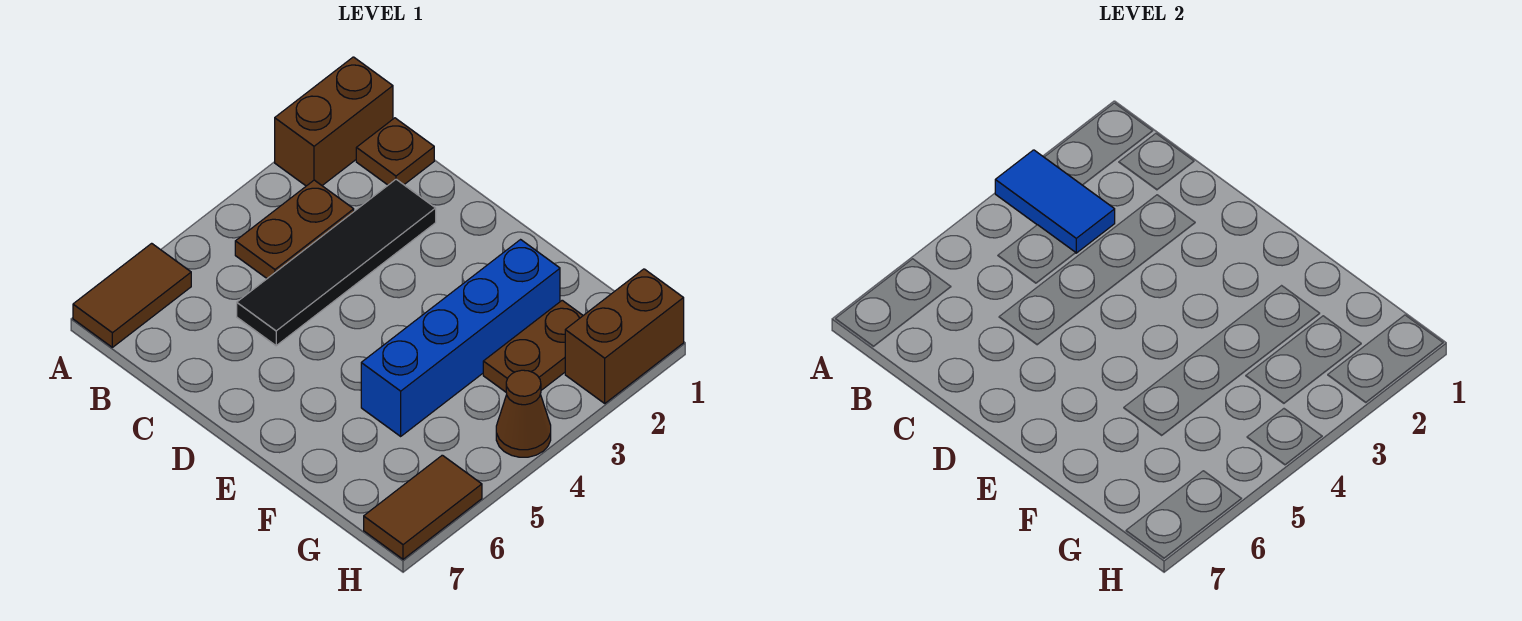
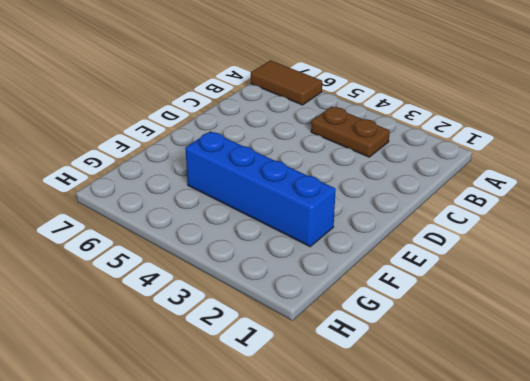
none -> brown 1x2 brick [275,57,393,186]
none -> brown 1x1 plate [356,118,434,185]

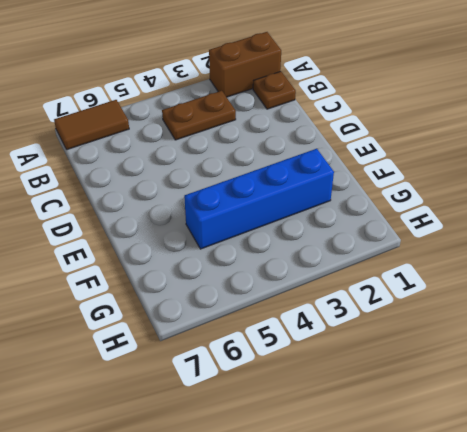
none -> black 1x4 tile [237,179,436,346]
none -> brown 1x2 plate [483,300,583,392]

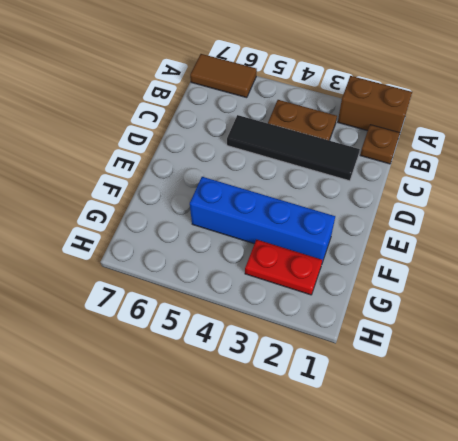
red 1x2 plate [245,240,322,295] -> brown 1x2 plate [483,300,583,392]
none -> brown 1x2 brick [565,269,684,403]
none -> brown 1x1 cone [496,370,551,457]

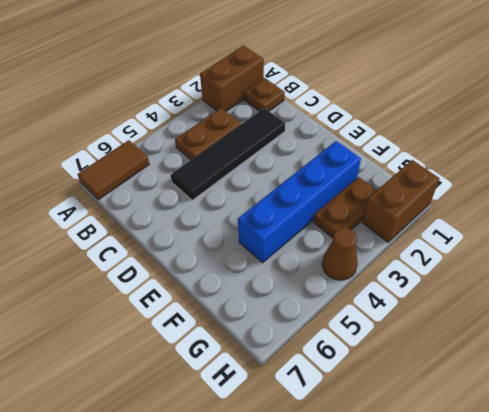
none -> brown 1x2 tile [364,455,482,559]
none -> blue 1x2 tile [995,150,1115,253]

